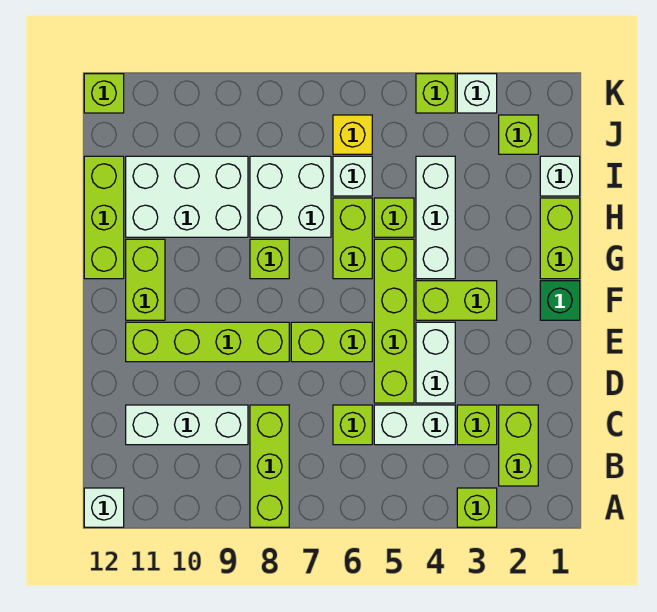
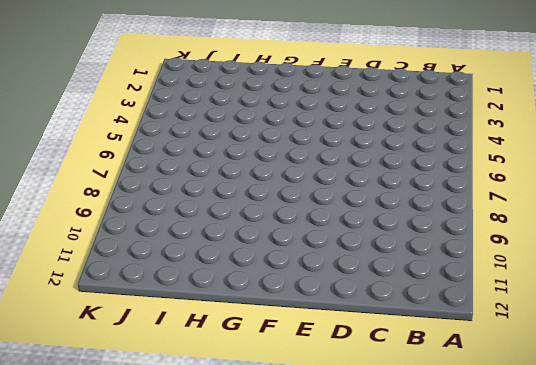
none -> lime 1x1 brick [457,488,497,527]
none -> lime 1x3 brick [250,405,289,527]
none -> white 1x1 brick [84,488,124,527]
none -> lime 1x2 brick [499,405,538,486]

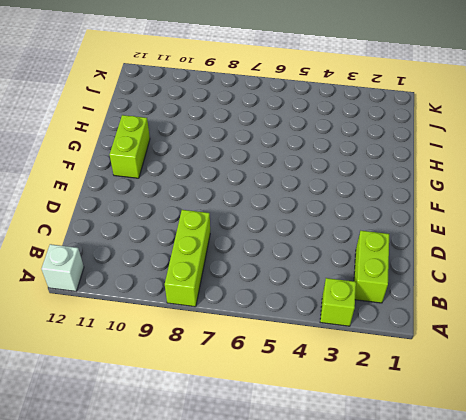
none -> lime 1x1 brick [457,405,497,445]
none -> white 1x2 brick [374,405,455,445]
none -> lime 1x1 brick [333,405,372,445]
none -> white 1x3 brick [126,405,248,445]

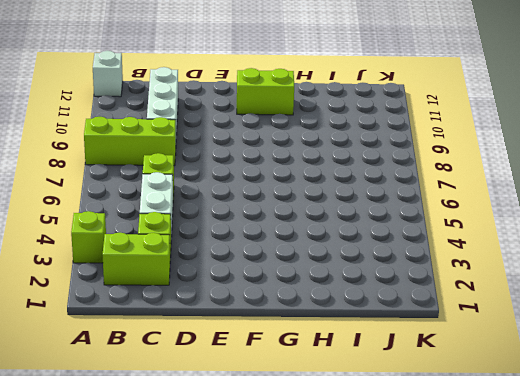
none -> white 1x2 brick [416,322,455,403]
none -> lime 1x4 brick [374,239,414,403]
none -> lime 1x2 brick [291,322,372,362]
none -> lime 1x4 brick [126,322,289,362]

